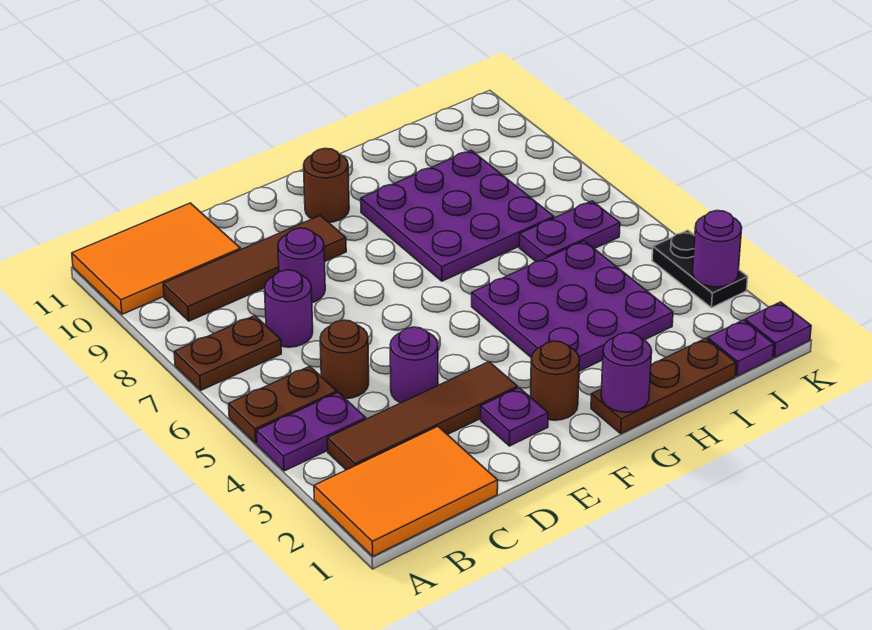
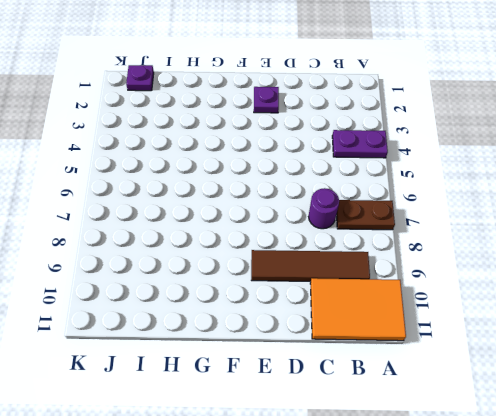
none -> orange 2x3 tile [314,426,498,556]
none -> brown 1x2 plate [229,366,337,443]
none -> brown 1x4 tile [327,362,518,470]

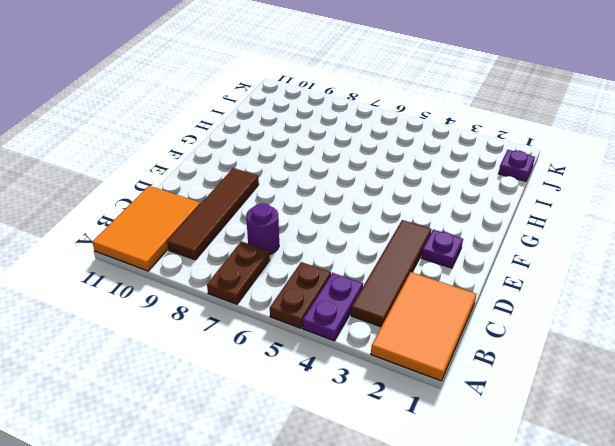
none -> brown 1x1 round brick [320,320,369,399]
none -> purple 1x1 round brick [390,327,438,403]
none -> purple 1x1 round brick [278,228,325,303]

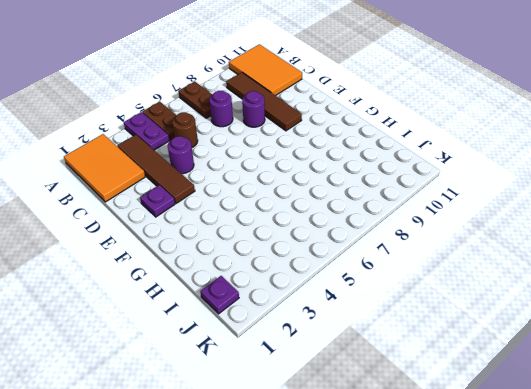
none -> brown 1x1 round brick [530,341,580,420]
none -> brown 1x1 round brick [304,148,349,222]
none -> brown 1x3 plate [591,338,736,433]

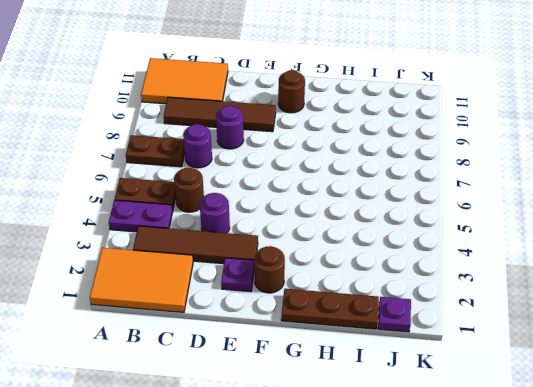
none -> purple 3x3 plate [472,241,673,371]
none -> purple 3x3 plate [361,150,554,281]
none -> purple 1x2 plate [519,201,620,262]

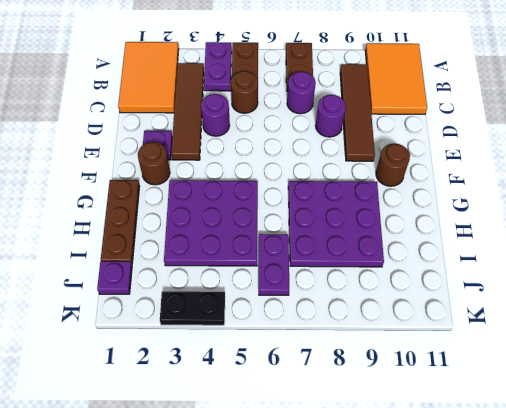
none -> purple 1x1 plate [745,302,811,357]
none -> purple 1x1 round brick [601,333,652,412]
none -> purple 1x1 round brick [693,211,742,287]

